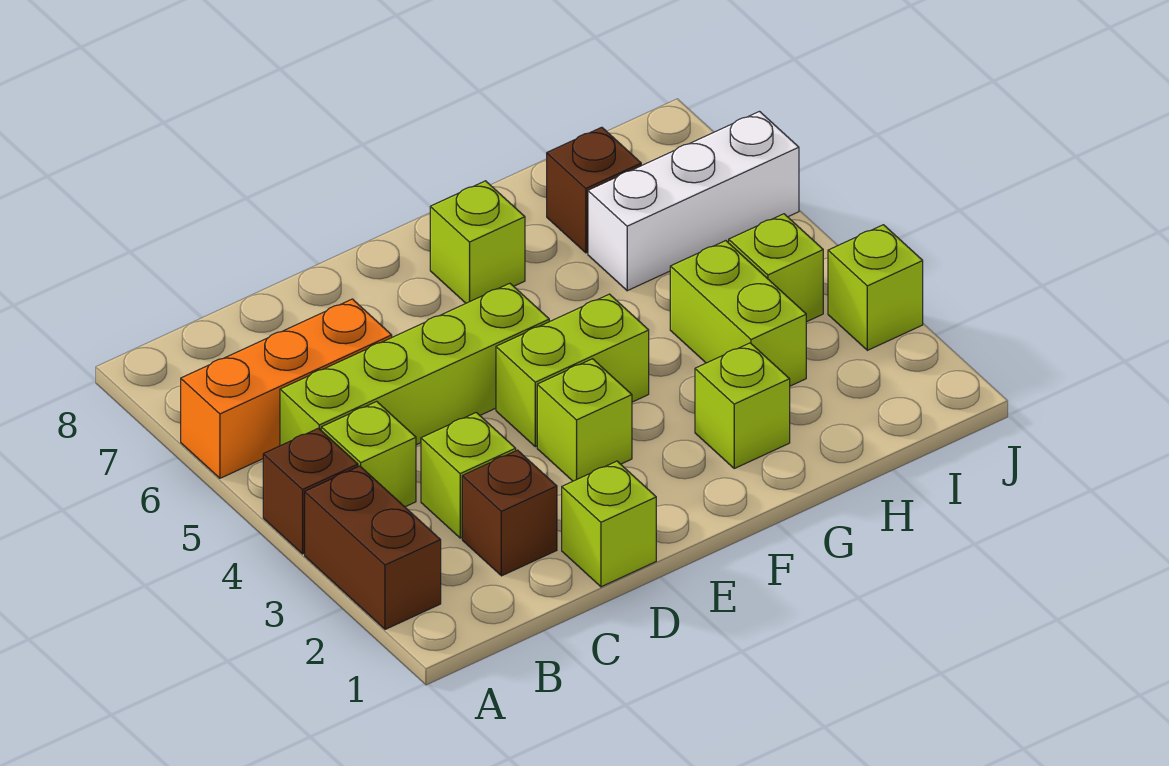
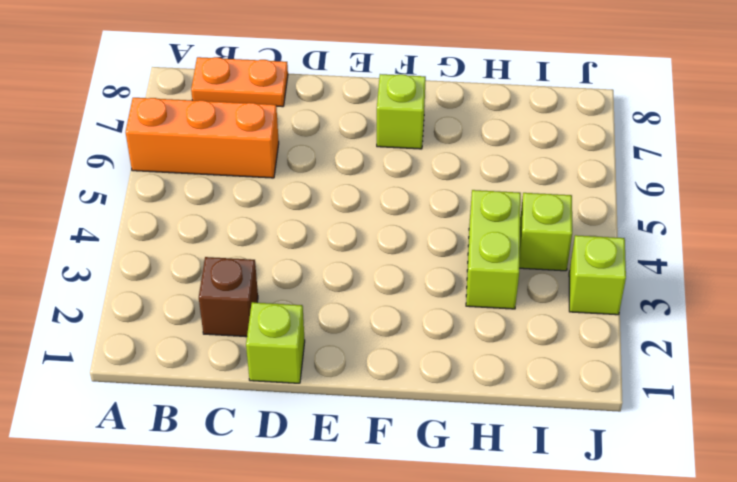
orange 1x2 plate [191,57,288,107] -> none
none -> brown 1x2 brick [305,466,441,629]
none -> brown 1x1 brick [263,428,358,554]
none -> lime 1x1 brick [321,401,416,507]

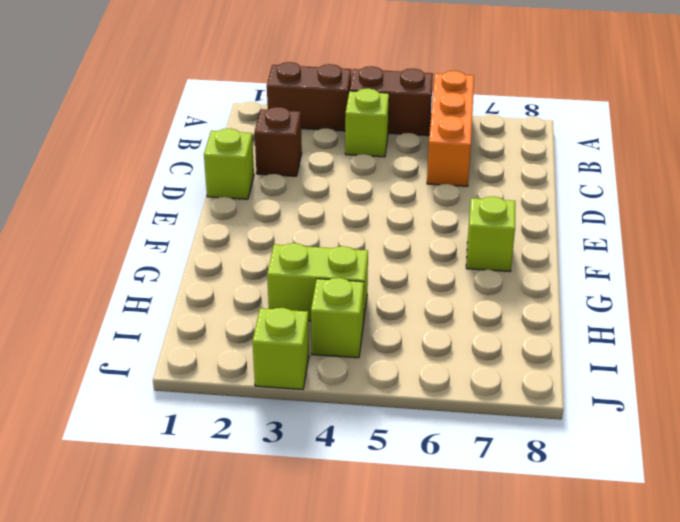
brown 1x2 brick [350,66,433,136] -> brown 1x1 brick [263,428,358,554]
none -> lime 1x4 brick [280,283,549,446]
none -> lime 1x1 brick [421,413,516,538]
none -> lime 1x1 brick [537,359,632,481]

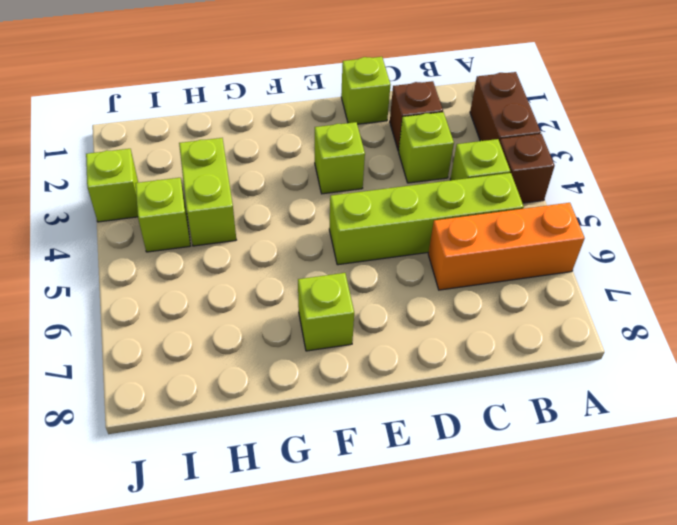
none -> lime 1x2 brick [496,294,649,447]
none -> lime 1x1 brick [695,343,790,468]
none -> white 1x3 brick [588,112,799,291]

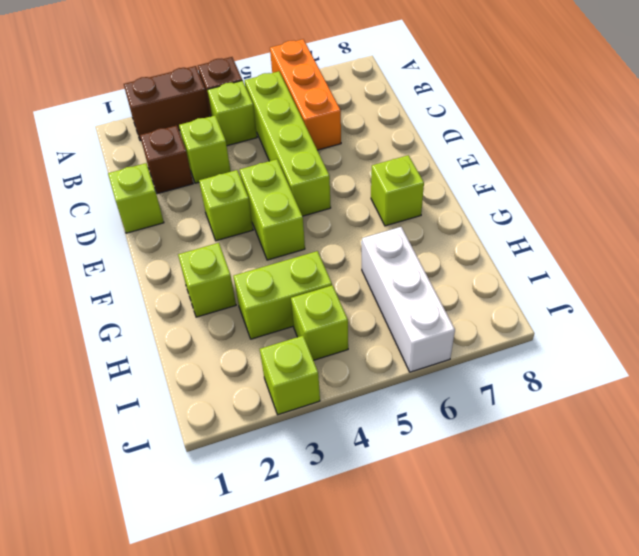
none -> brown 1x1 brick [547,127,641,253]

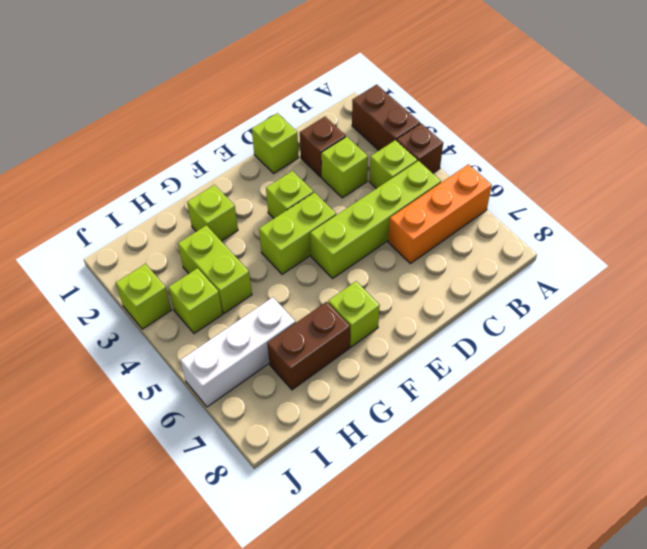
brown 1x2 brick [267,302,350,390] -> brown 1x1 brick [547,127,641,253]

